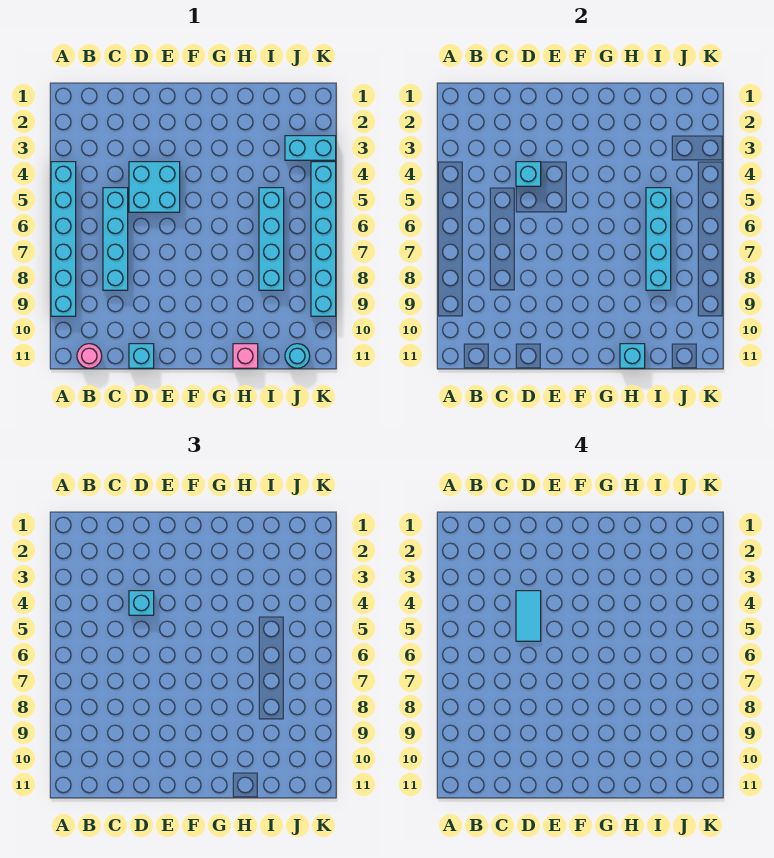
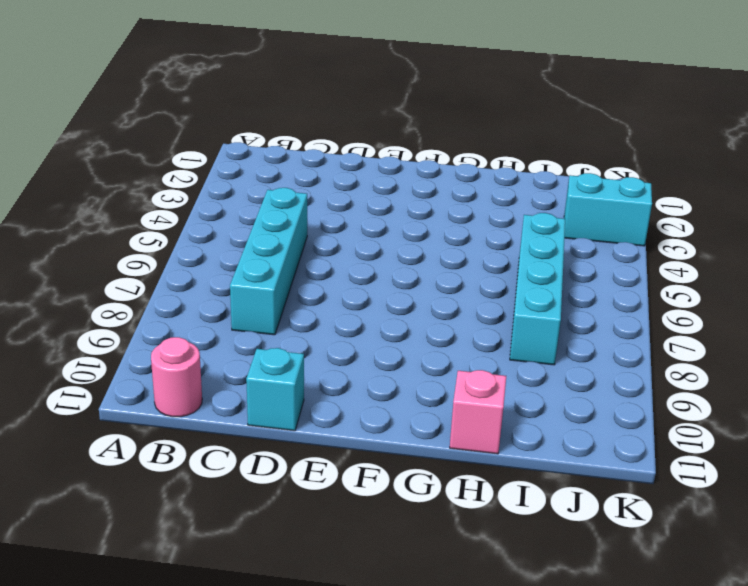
none -> cyan 1x6 brick [51,162,76,316]
none -> cyan 2x2 brick [129,162,180,212]
none -> cyan 1x1 round brick [285,344,310,368]

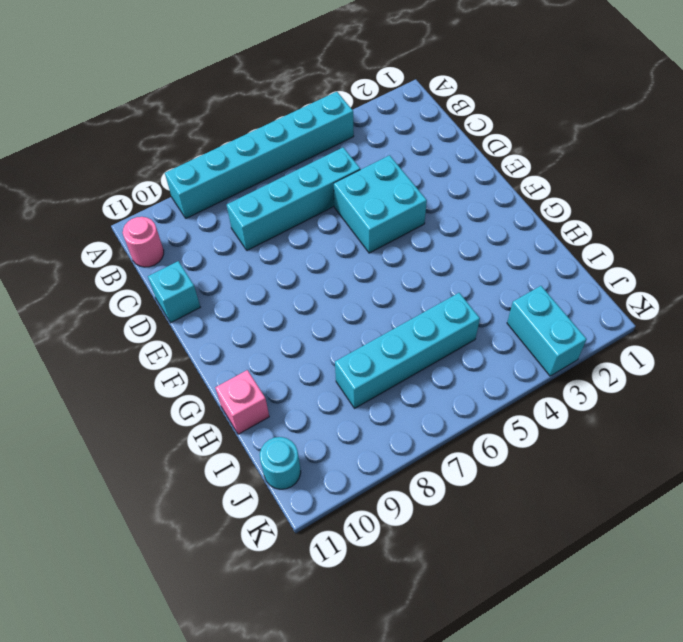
none -> cyan 1x6 brick [311,162,336,316]
none -> cyan 1x1 brick [516,162,541,186]
none -> cyan 1x1 brick [620,344,645,368]

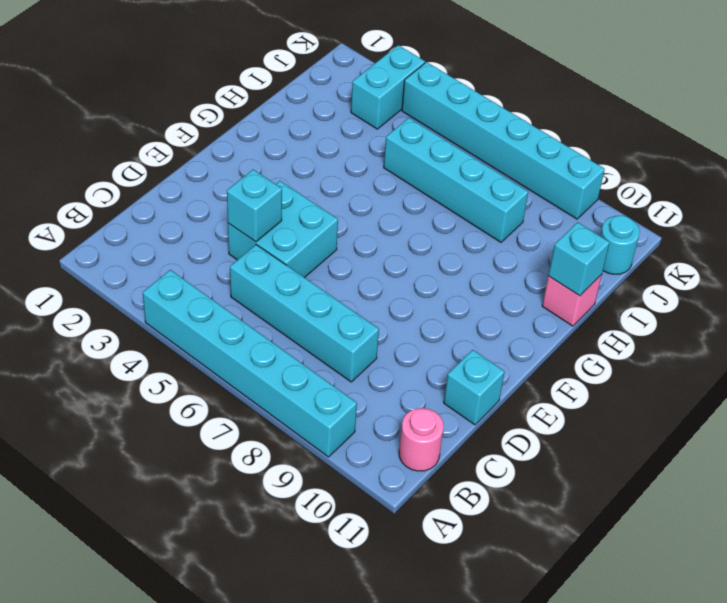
none -> cyan 1x4 brick [646,188,671,290]
none -> cyan 1x1 brick [129,591,154,615]
none -> cyan 1x2 tile [516,591,541,641]

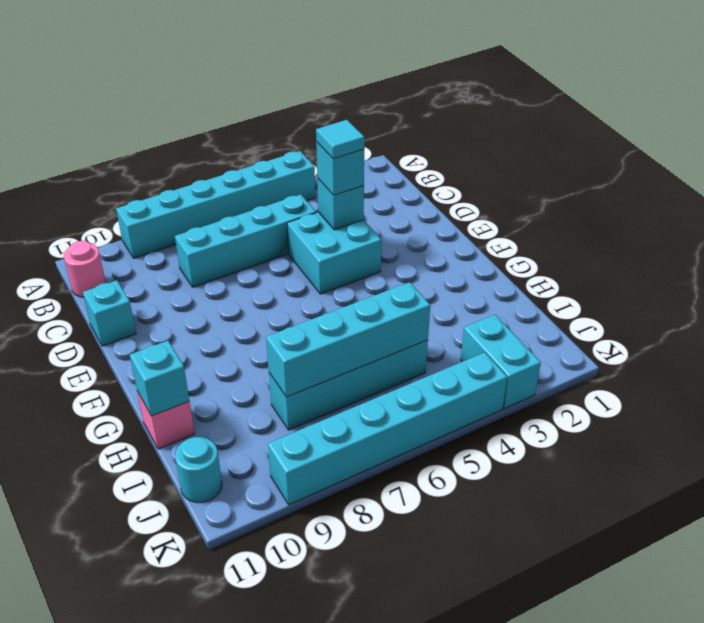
cyan 1x1 tile [316,120,364,159] -> cyan 1x2 tile [516,591,541,641]

